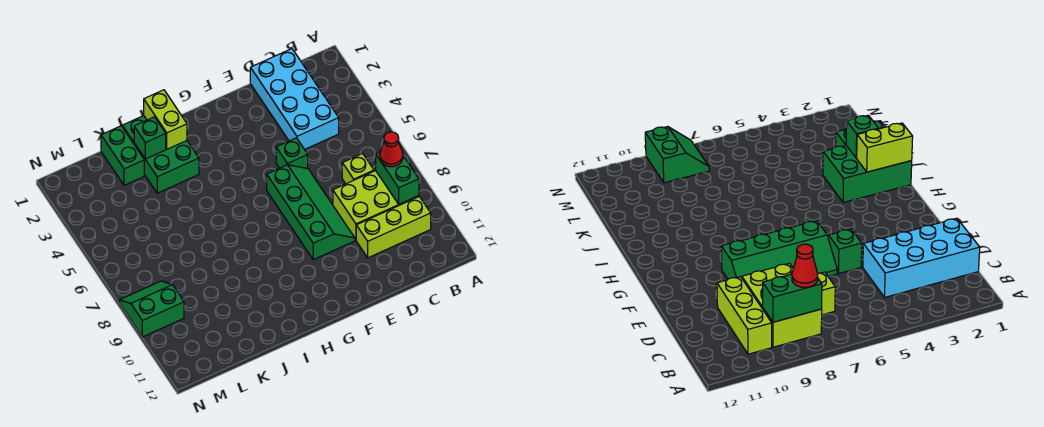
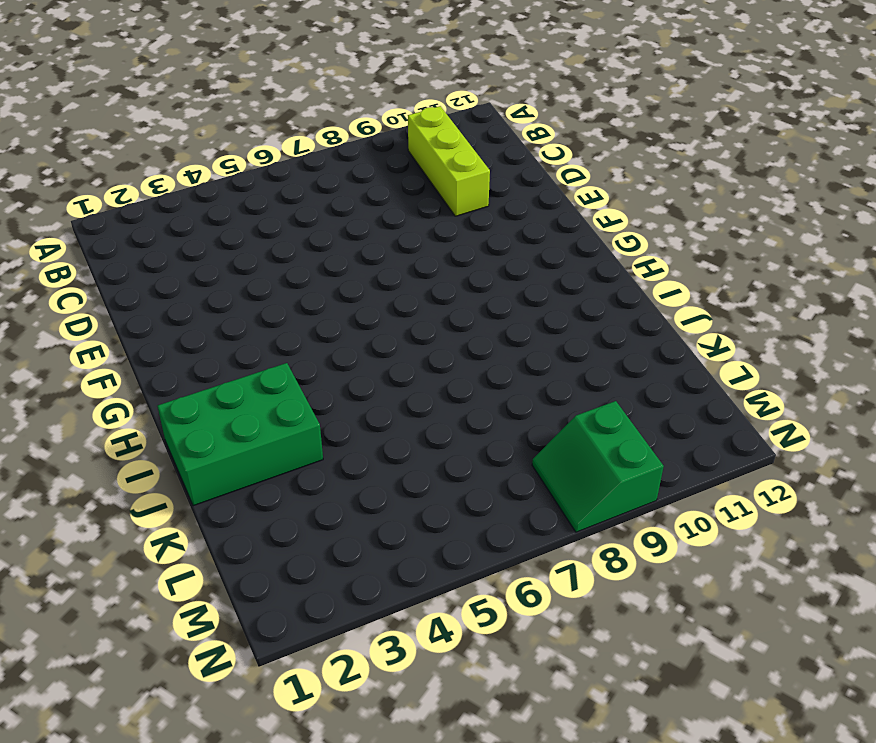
none -> lime 2x3 brick [333,171,419,240]
none -> cyan 2x4 brick [250,49,339,149]
none -> lime 1x1 brick [342,154,374,184]

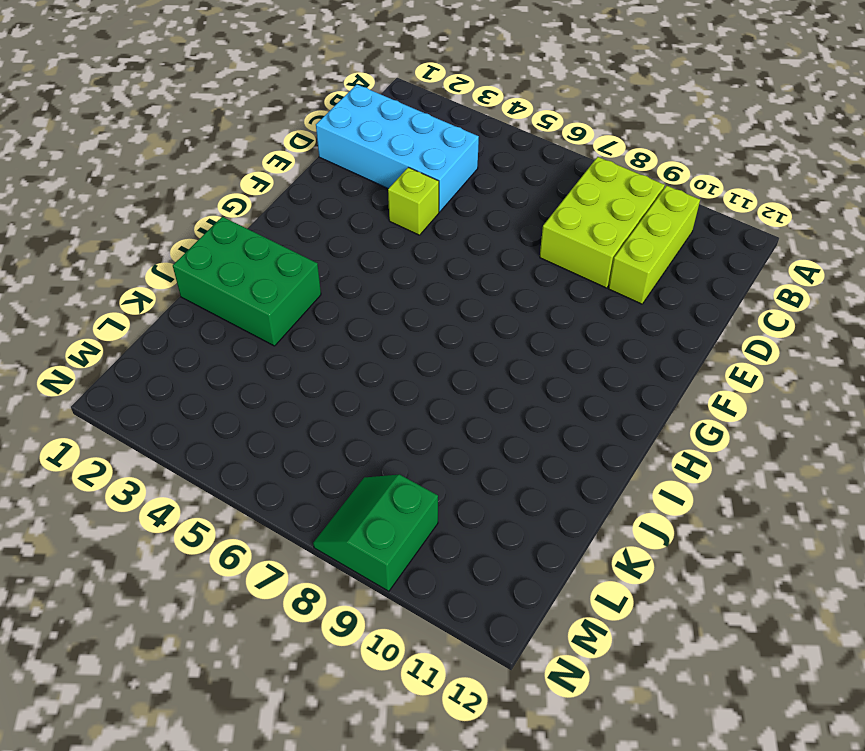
lime 1x1 brick [388,167,439,235] -> lime 1x1 brick moved to [342,154,374,184]
none -> green 1x1 brick [276,138,308,169]
none -> green 2x4 slope [267,165,355,260]
none -> green 1x2 brick [101,126,144,185]

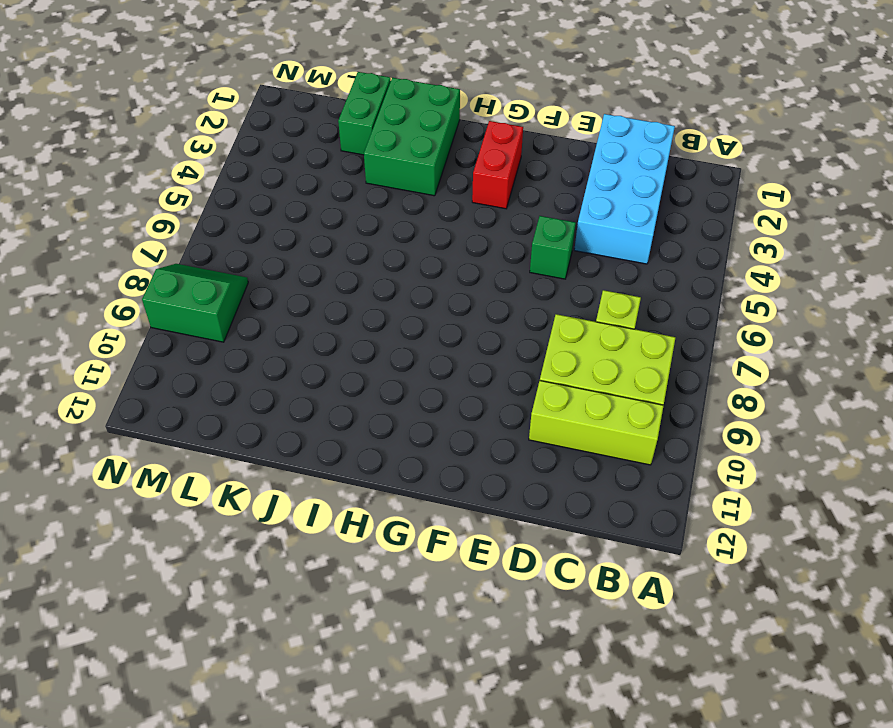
red 1x2 brick [472,121,523,209] -> none
none -> green 2x4 slope [267,165,355,260]
none -> green 1x2 brick [376,152,419,204]
none -> lime 1x2 brick [144,90,187,149]

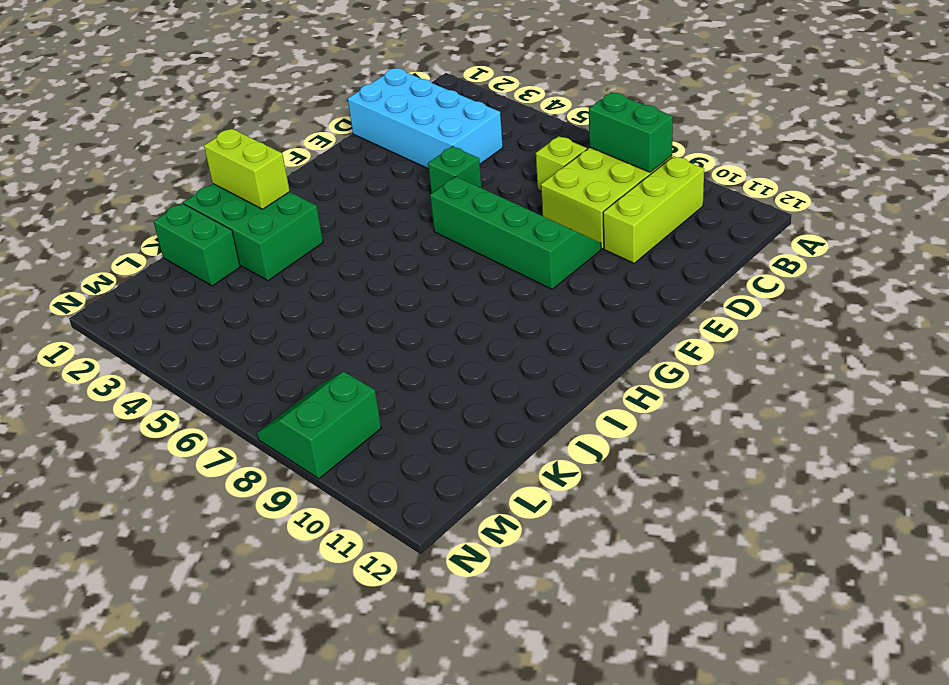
none -> green 1x1 brick [134,117,166,159]
none -> red 1x1 cone [380,132,403,167]

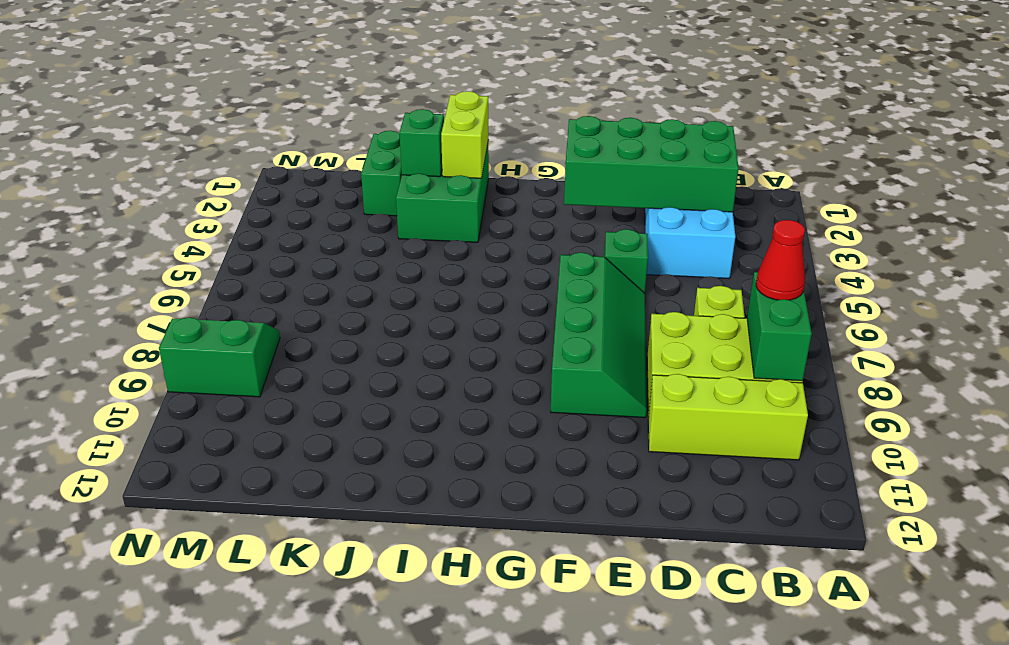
green 2x4 brick [564,116,739,212] -> none

